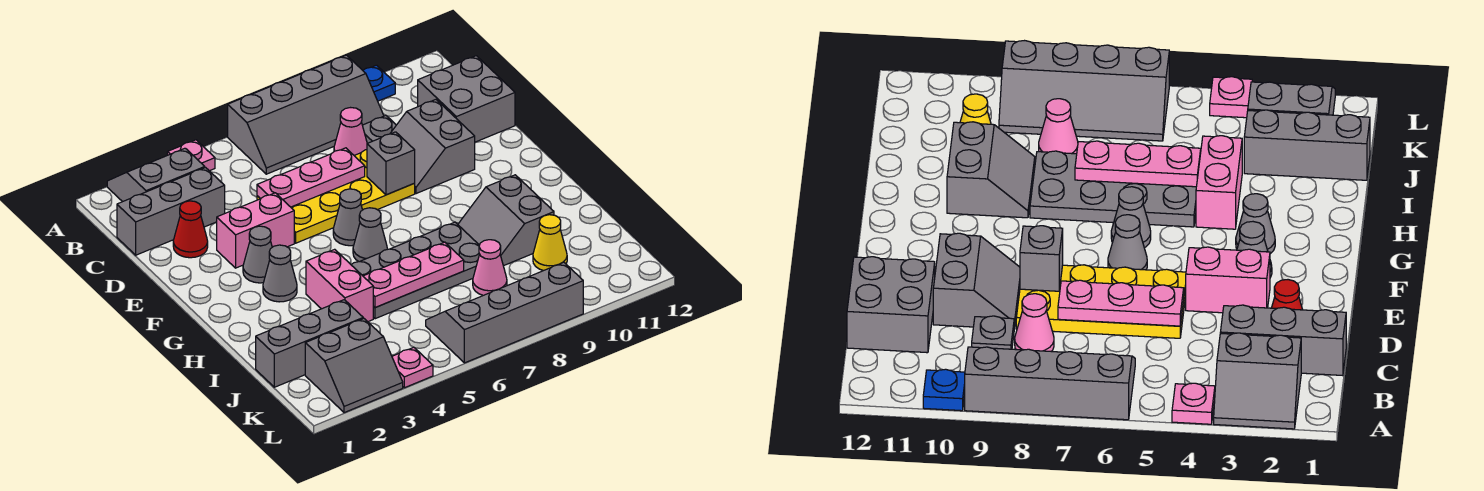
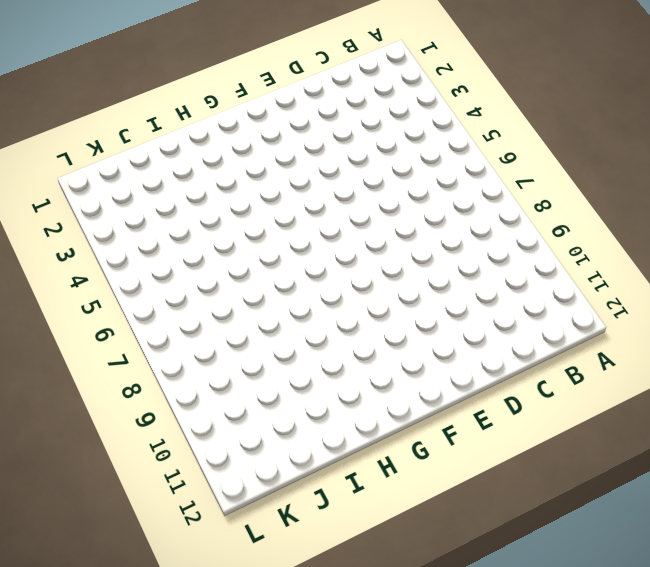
none -> grey 2x2 slope [107,148,205,202]
none -> pink 1x1 plate [167,140,215,171]
none -> grey 2x4 slope [228,55,384,174]

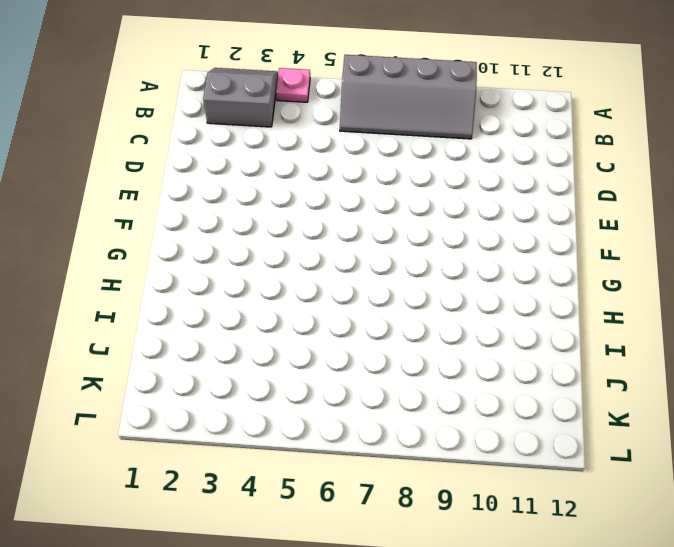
none -> blue 1x1 plate [363,65,395,101]
none -> grey 1x3 brick [117,168,225,255]
none -> pink 1x1 cone [334,108,367,155]

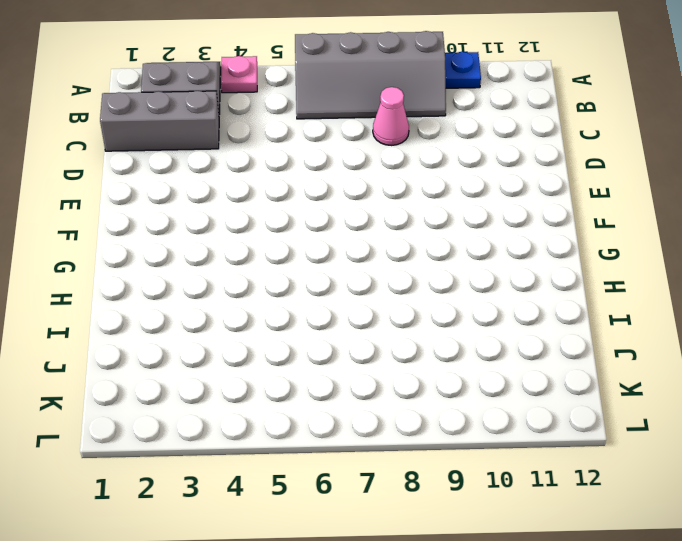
none -> grey 1x1 plate [362,115,396,143]
none -> grey 2x2 brick [418,56,515,142]
none -> red 1x1 cone [173,201,208,258]

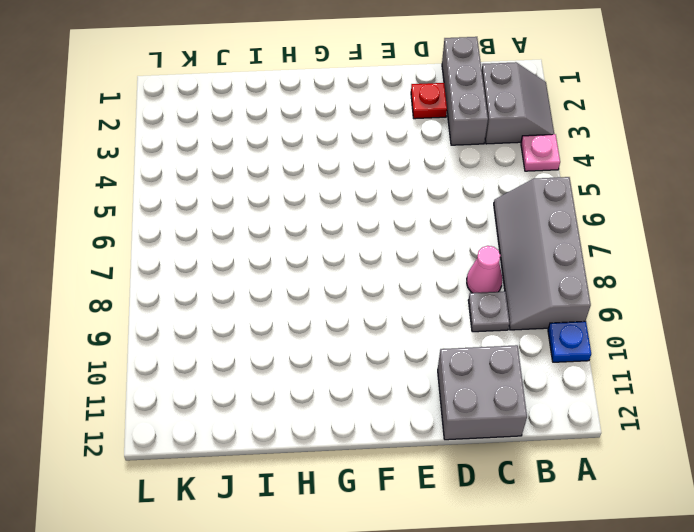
red 1x1 plate [411,83,447,119] -> red 1x1 cone [173,201,208,258]
none -> yellow 2x4 plate [257,150,415,243]
none -> grey 2x2 slope [390,100,475,194]
none -> pink 1x2 brick [217,193,294,268]

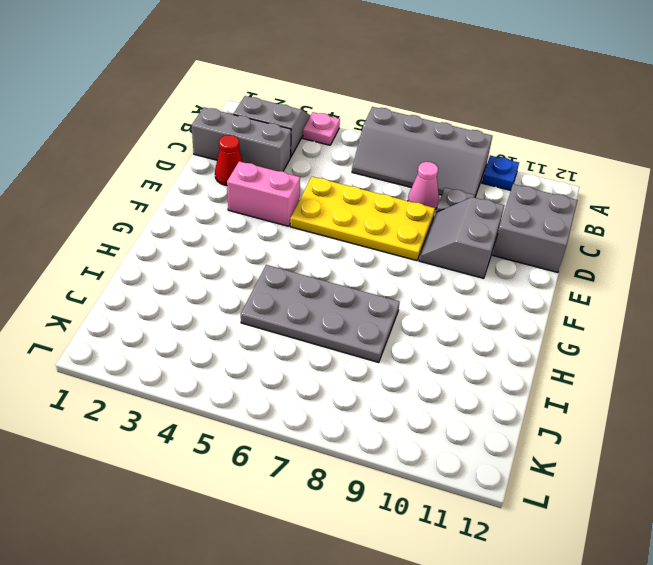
none -> grey 1x1 cone [243,226,272,283]
none -> grey 1x1 cone [333,189,362,246]
none -> grey 1x1 cone [263,245,297,302]

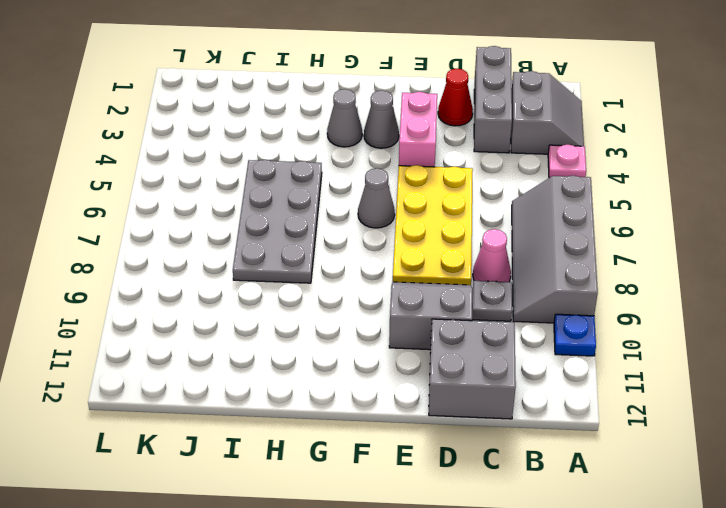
none -> grey 1x1 cone [353,208,387,262]
none -> pink 1x2 brick [306,249,373,322]
none -> grey 2x2 slope [458,175,554,266]

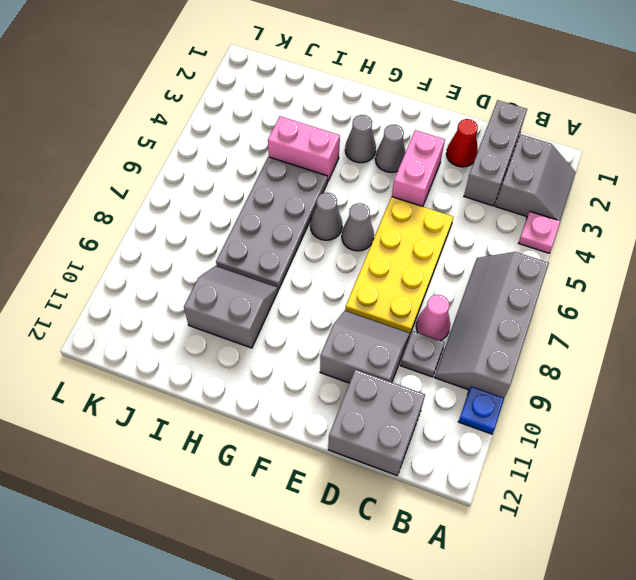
none -> grey 1x3 brick [256,300,363,387]
none -> pink 1x1 cone [473,240,507,295]
none -> yellow 1x1 cone [533,215,567,271]

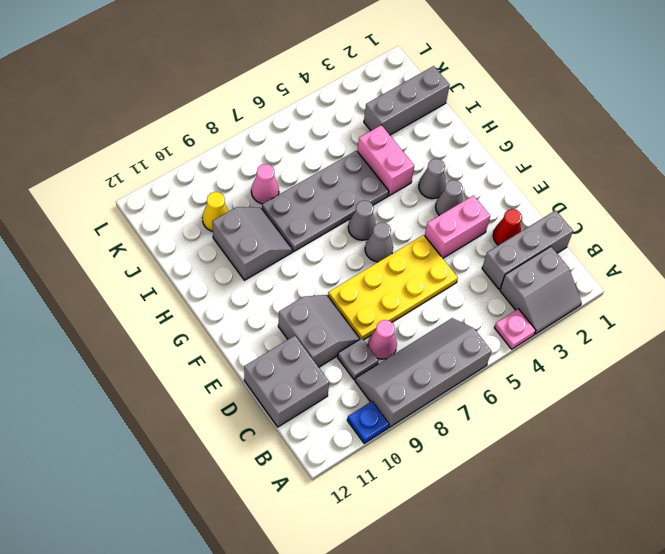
none -> grey 2x2 slope [305,318,403,413]
none -> grey 2x4 slope [426,262,583,363]
none -> pink 1x1 plate [392,347,433,388]

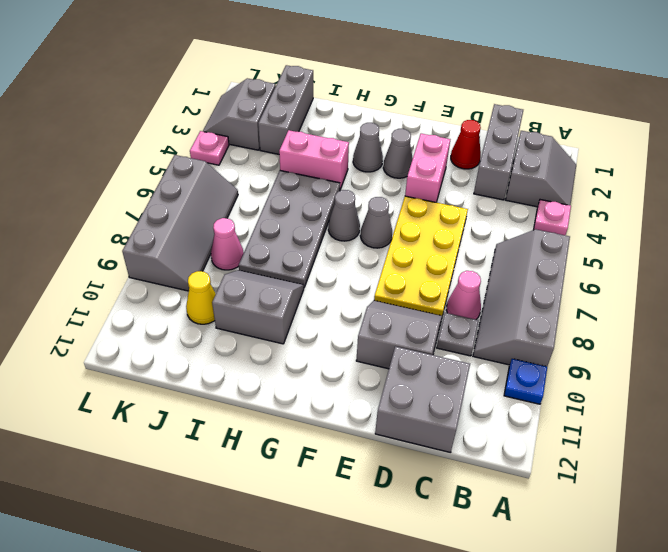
none -> pink 1x3 plate [257,148,365,207]
none -> grey 1x1 brick [367,132,415,195]
none -> pink 1x3 plate [363,242,464,308]

